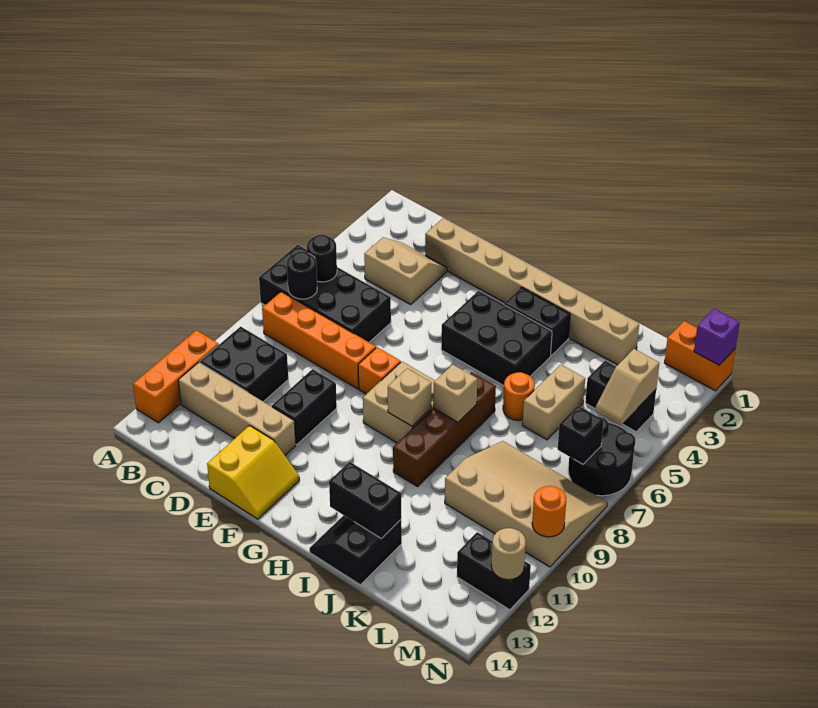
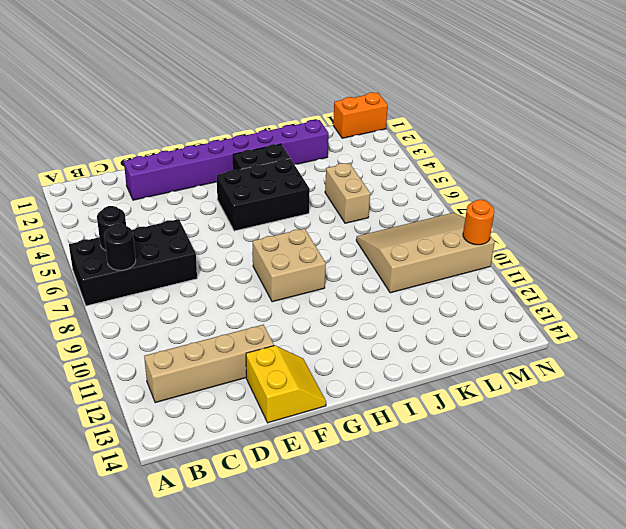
purple 1x8 brick [124,120,329,200] -> tan 1x8 brick [425,218,639,365]
none -> orange 1x3 brick [133,330,219,423]
none -> orange 1x4 brick [262,292,376,389]
none -> black 2x2 brick [200,327,288,402]
none -> tan 2x2 slope [364,238,447,304]

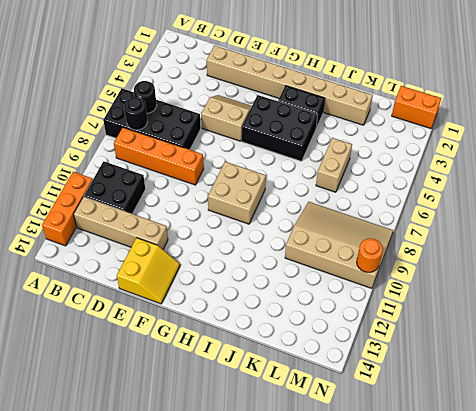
tan 2x2 slope [201,95,252,141] -> tan 2x2 slope moved to [364,238,447,304]
none -> black 1x2 brick [272,369,337,445]
none -> orange 1x1 brick [358,347,401,394]
none -> brown 1x4 brick [393,372,496,487]
none -> black 2x2 slope [309,515,402,585]

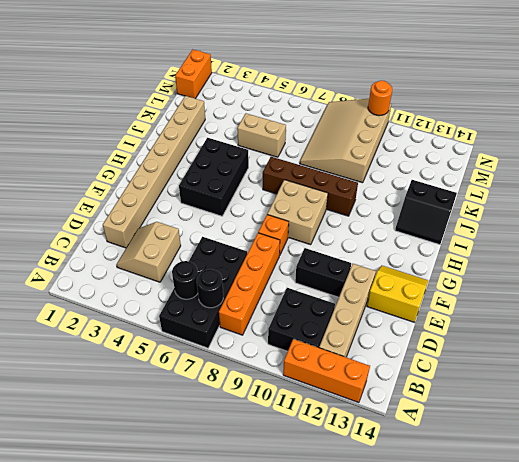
none -> black 1x2 brick [504,287,570,356]
none -> orange 1x1 round brick [503,372,535,420]
none -> black 1x2 brick [585,361,656,432]
none -> black 2x2 round brick [568,417,636,496]

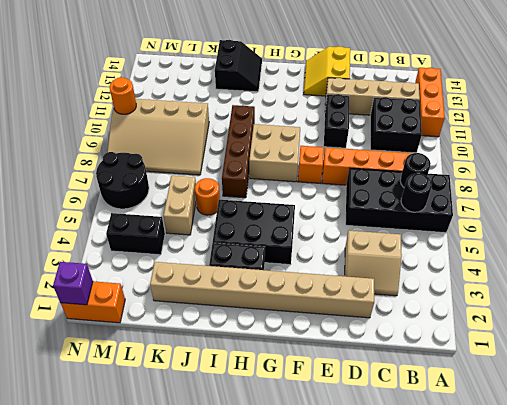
none -> black 1x2 brick [457,532,531,610]
none -> tan 1x1 brick [388,368,432,426]
none -> tan 1x1 brick [433,364,477,422]
none -> black 1x2 brick [329,462,401,539]

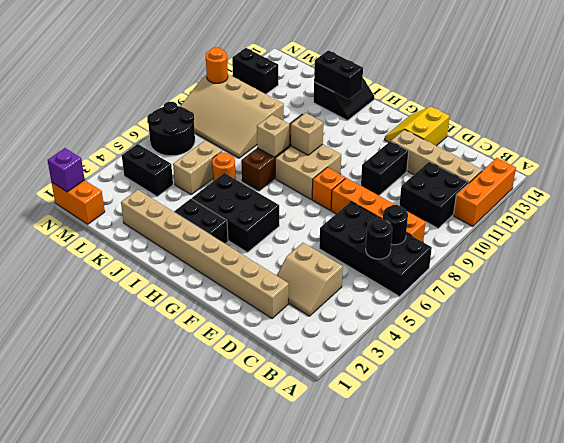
none -> tan 1x2 slope [595,349,659,425]
none -> black 1x1 brick [558,406,604,464]
none -> tan 1x1 round brick [491,528,526,580]

